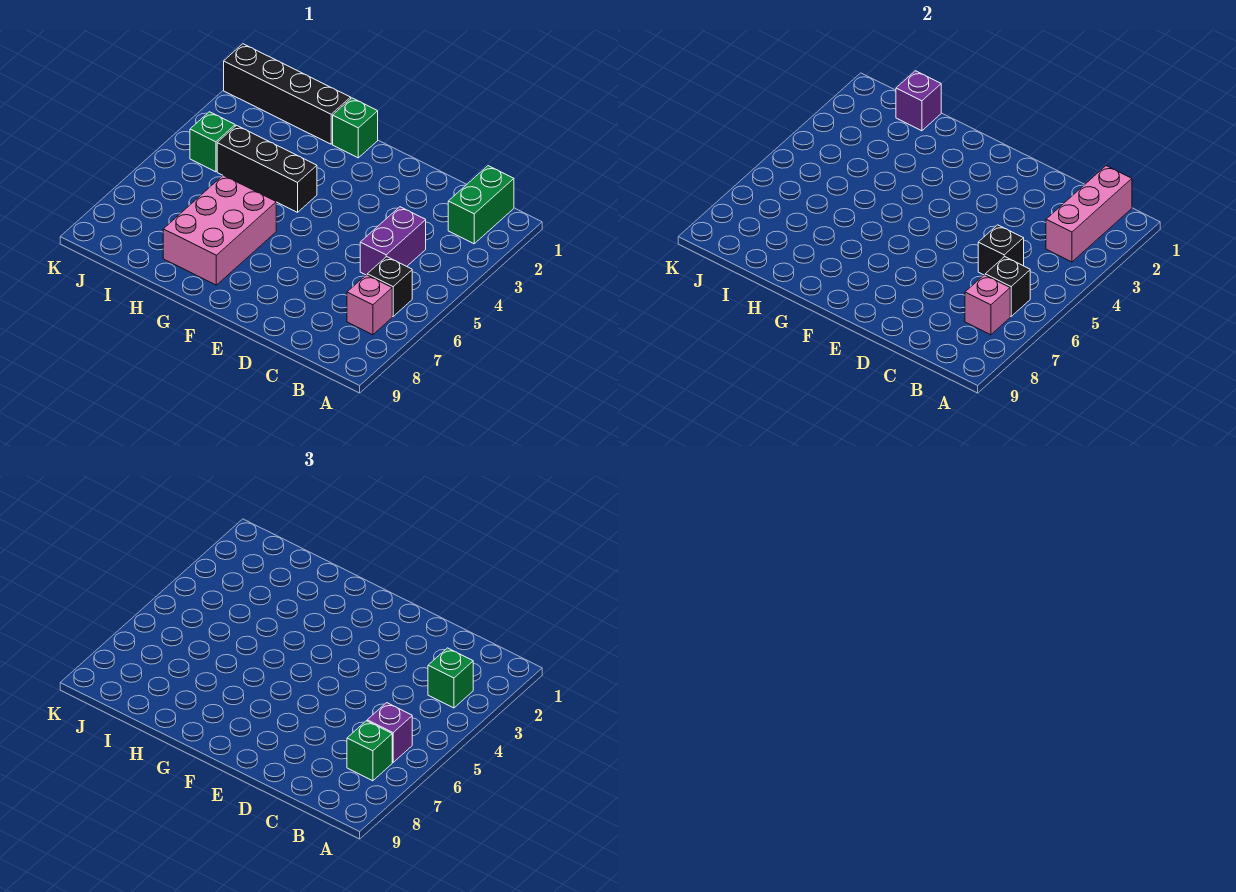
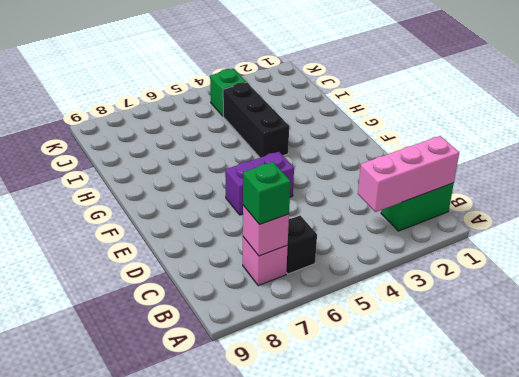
purple 1x2 brick [225,152,294,215] -> purple 1x2 brick moved to [360,207,426,275]
none -> green 1x1 brick [333,98,378,158]
none -> pink 2x3 brick [163,175,276,285]
none -> black 1x4 brick [224,44,351,144]

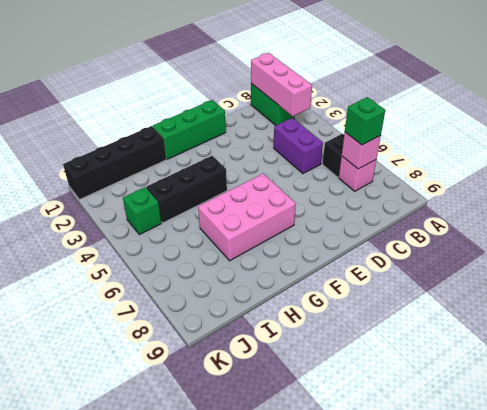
green 1x3 brick [153,100,226,159] -> green 1x1 brick [333,98,378,158]
pink 2x3 brick [198,173,296,261] -> pink 2x3 brick turned to [163,175,276,285]
none -> black 1x1 brick [985,257,1030,316]
none -> black 1x1 brick [978,225,1024,275]
none -> purple 1x1 brick [896,71,941,131]

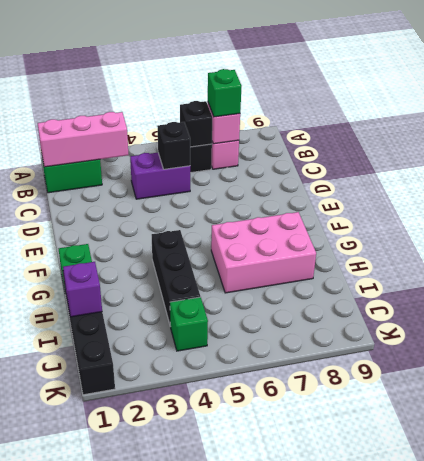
none -> green 1x1 brick [428,648,473,708]
none -> purple 1x1 brick [367,703,412,762]

